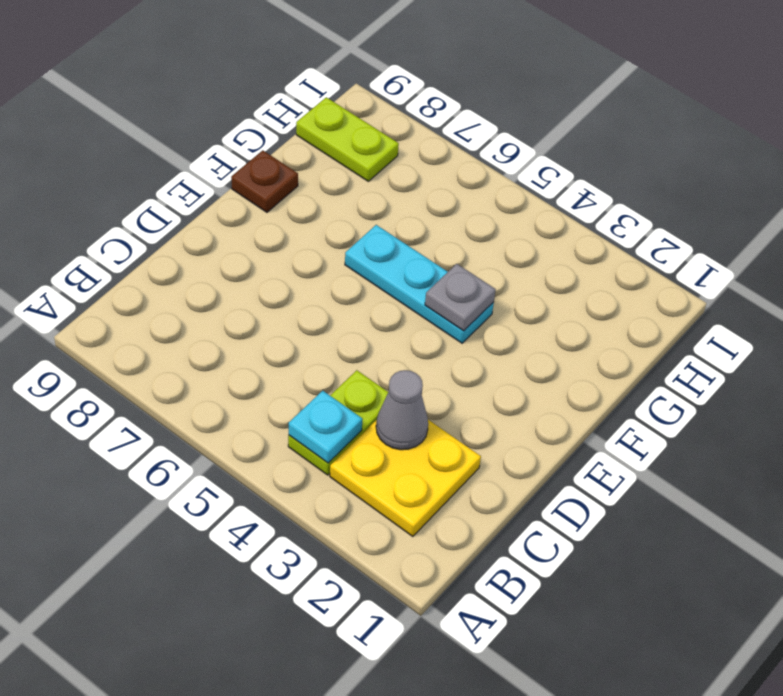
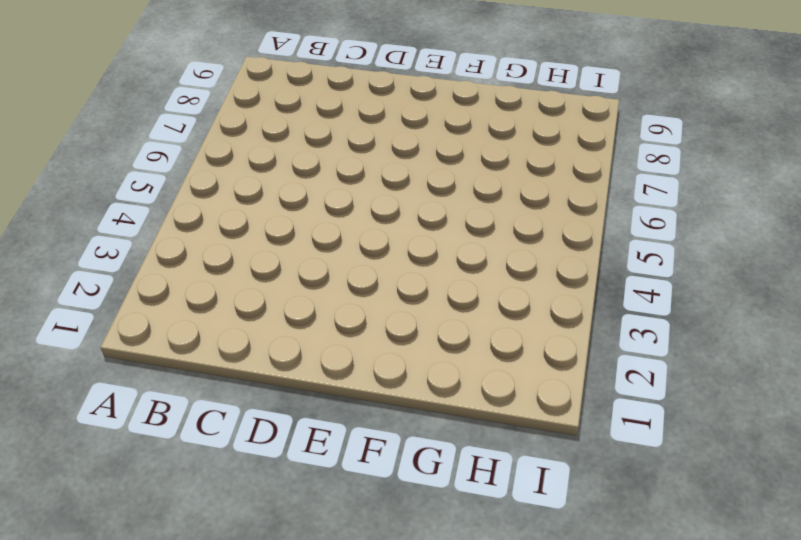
none -> yellow 2x2 plate [330,420,481,537]
none -> lime 1x2 plate [288,370,388,475]

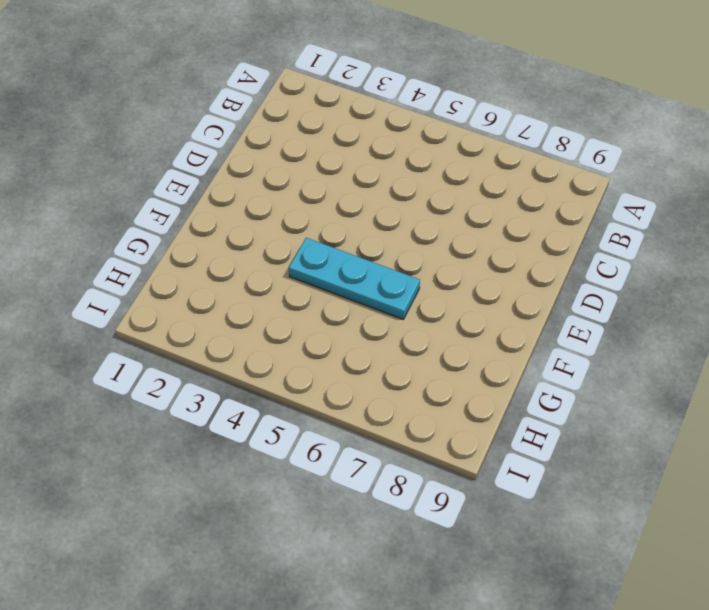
none -> yellow 2x2 plate [330,420,481,537]
none -> lime 1x2 plate [288,370,388,475]

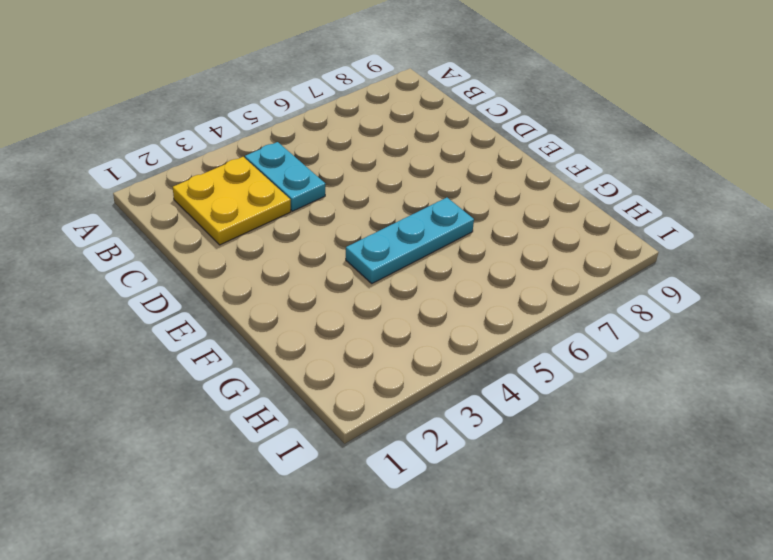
cyan 1x2 plate [245,142,325,211] -> lime 1x2 plate [288,370,388,475]
none -> brown 1x1 plate [231,150,298,212]
none -> lime 1x2 plate [296,97,399,181]

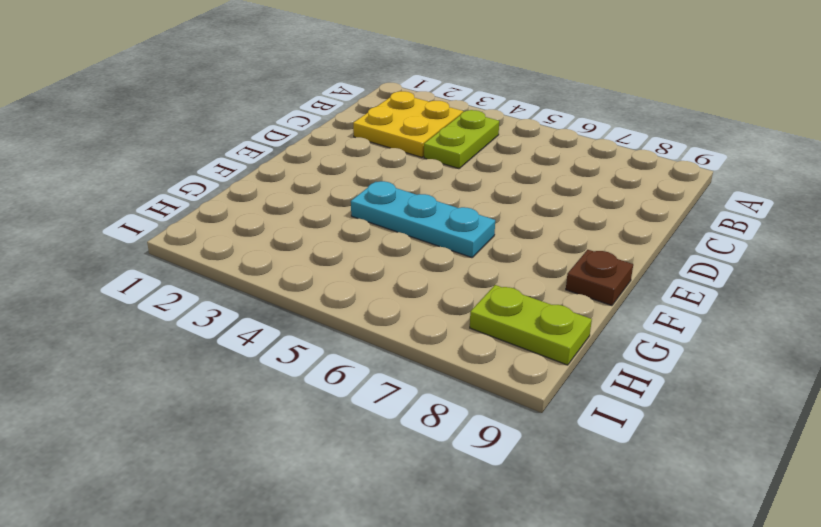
none -> cyan 1x1 plate [289,391,362,463]
none -> grey 1x1 cone [376,370,428,450]

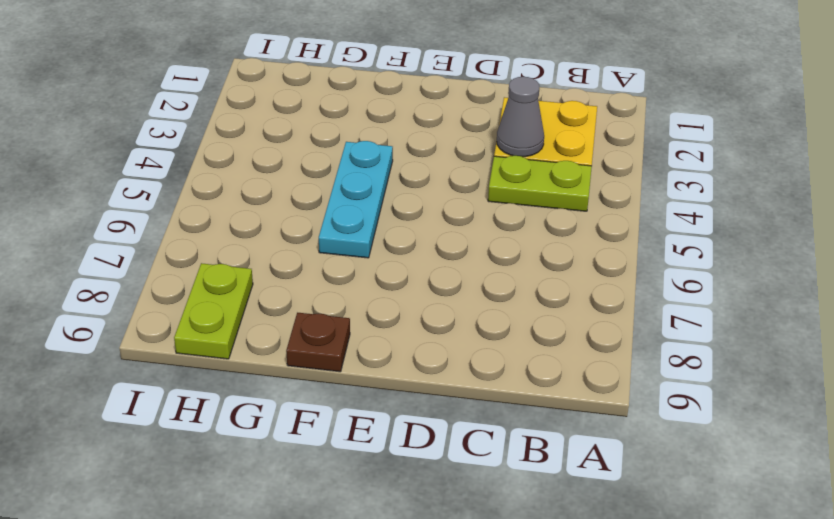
none -> cyan 1x1 plate [289,391,362,463]
none -> grey 1x1 plate [425,264,496,331]

